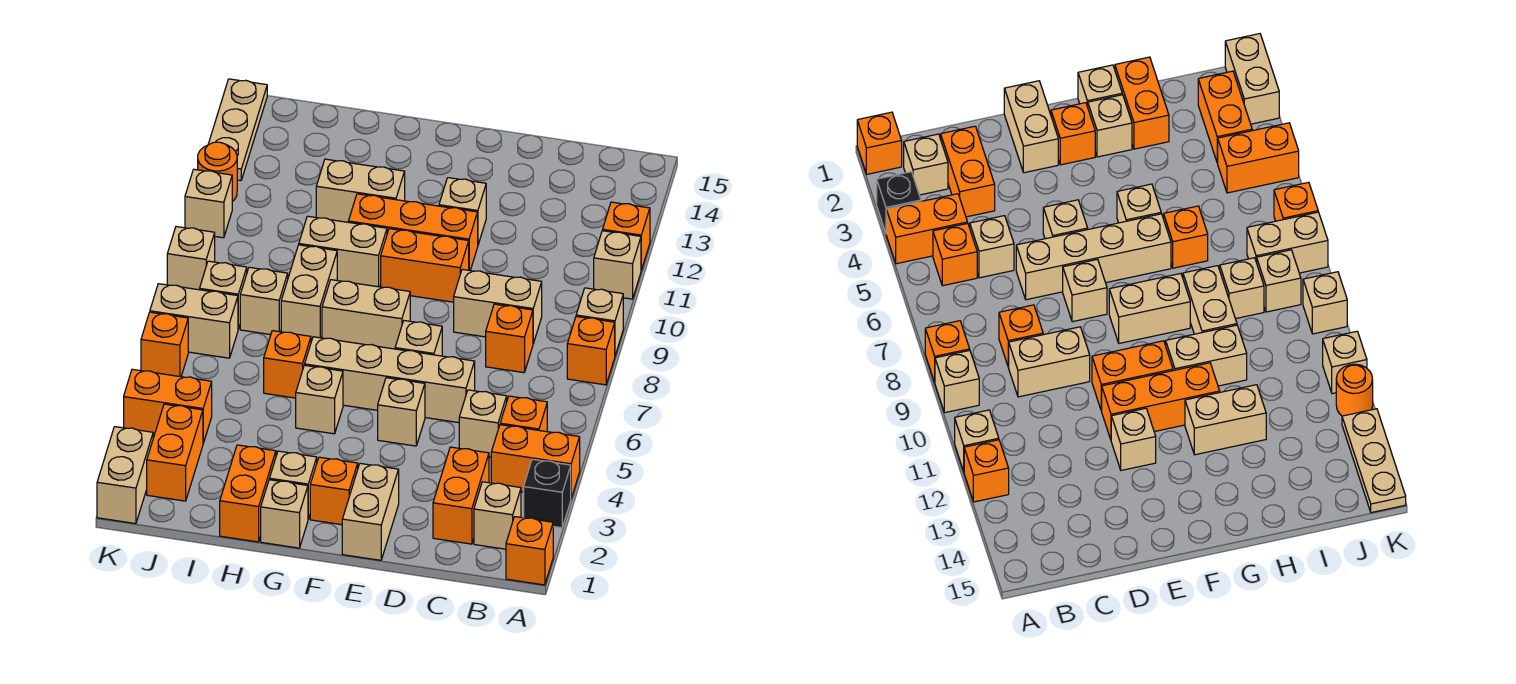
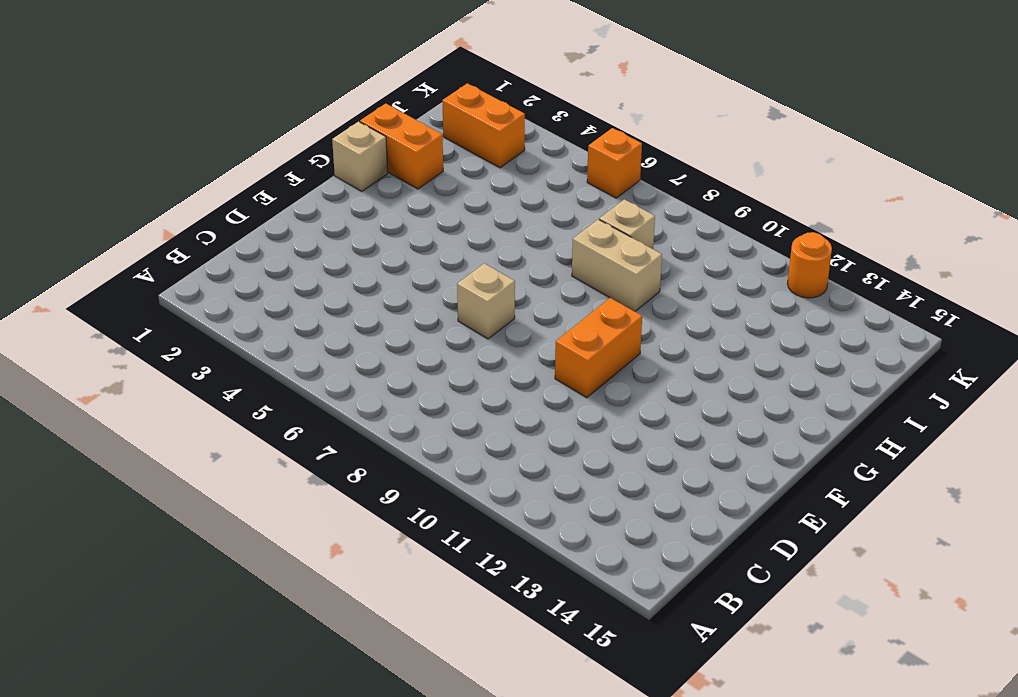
none -> orange 1x1 brick [506,517,553,585]
none -> black 1x1 brick [524,459,571,528]
none -> orange 1x2 brick [491,425,580,498]
none -> orange 1x1 brick [567,317,615,385]

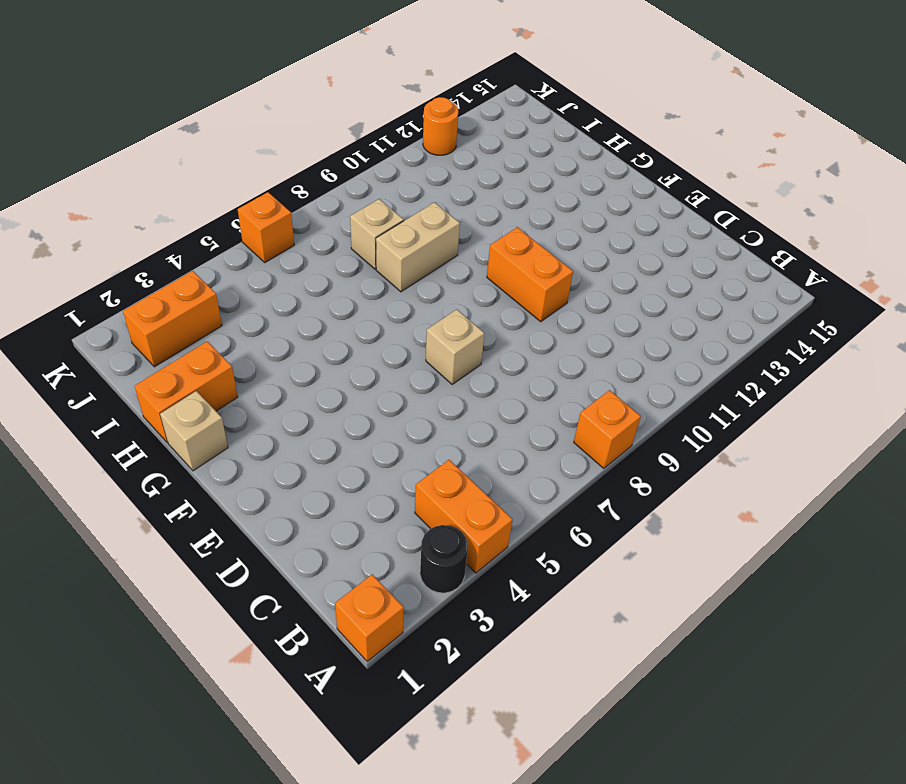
black 1x1 round brick [420,525,468,593] -> black 1x1 brick [524,459,571,528]
none -> tan 1x1 brick [576,288,623,355]
none -> tan 1x1 brick [594,231,641,299]
none -> orange 1x1 brick [603,202,650,270]
none -> tan 1x1 brick [474,482,521,549]

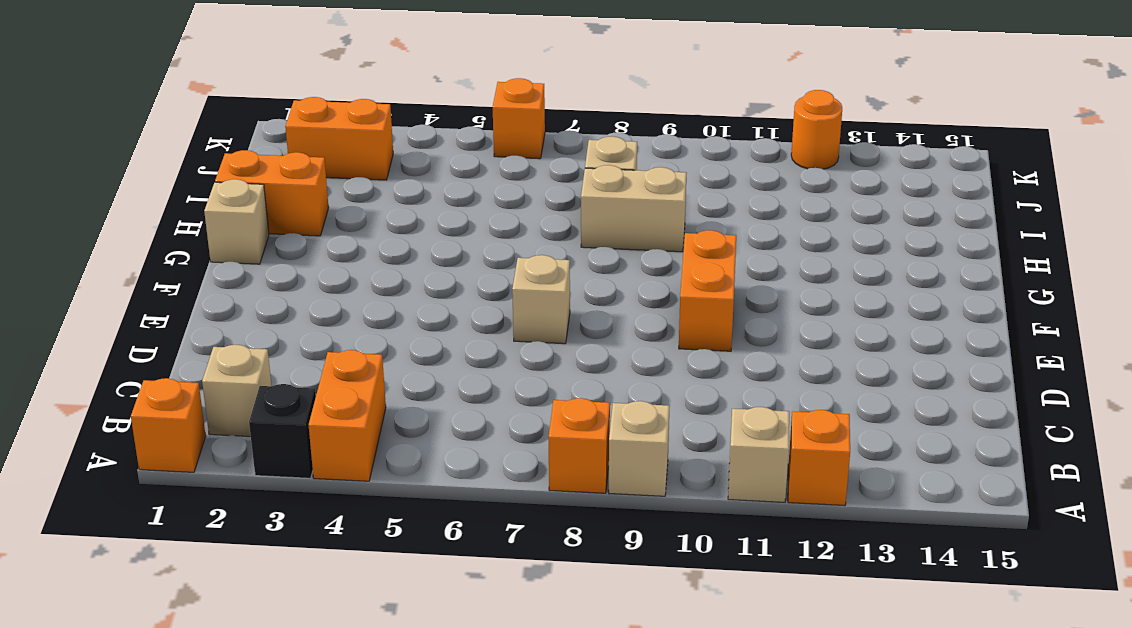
none -> orange 1x1 brick [500,396,547,432]
none -> orange 1x2 brick [433,447,489,544]
none -> tan 1x1 brick [459,390,507,457]
none -> orange 1x1 brick [486,304,533,373]

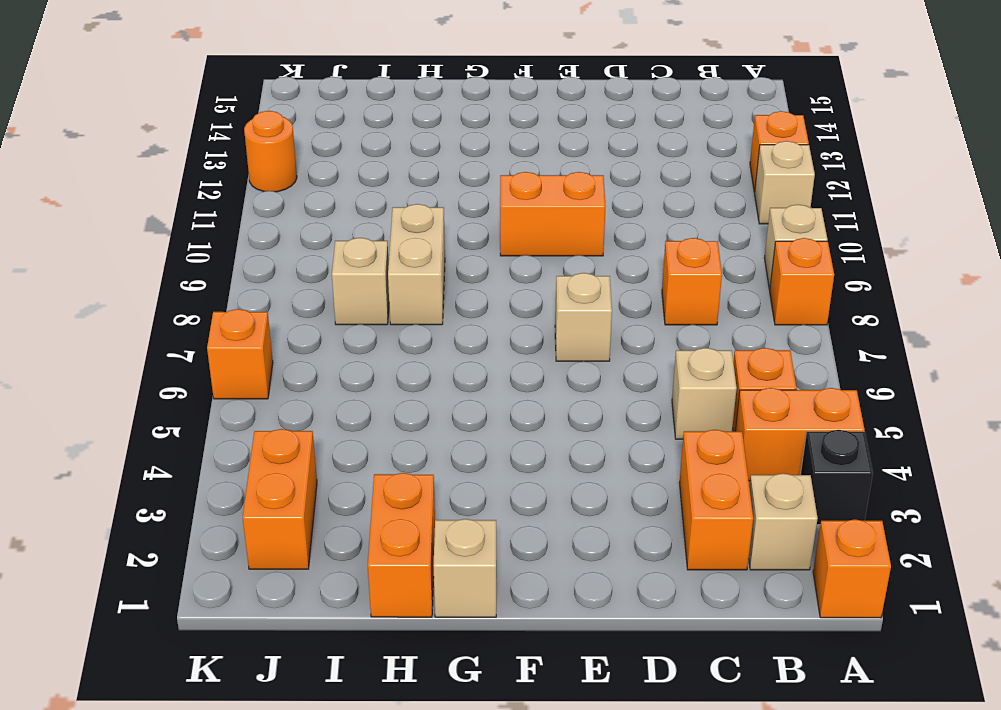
none -> tan 1x2 brick [454,269,542,343]
none -> tan 1x4 brick [305,337,475,423]
none -> tan 1x2 brick [342,463,399,560]
none -> tan 1x1 brick [378,378,425,446]

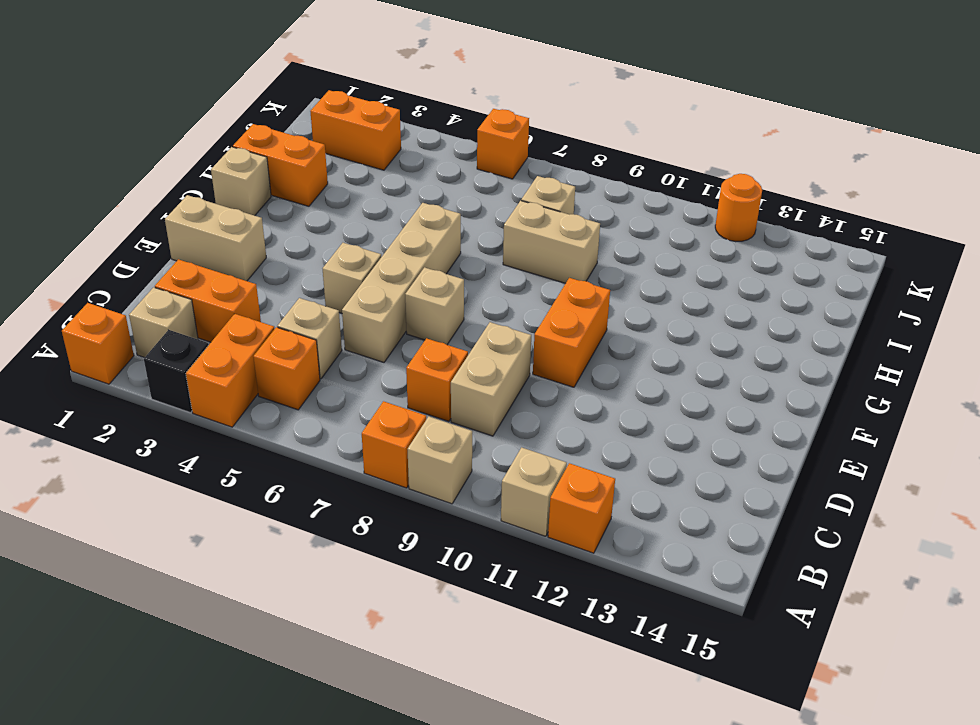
none -> orange 1x3 brick [348,194,478,271]
none -> tan 1x1 brick [439,178,486,244]
none -> orange 1x1 brick [310,457,358,525]
none -> tan 1x2 brick [322,280,410,349]

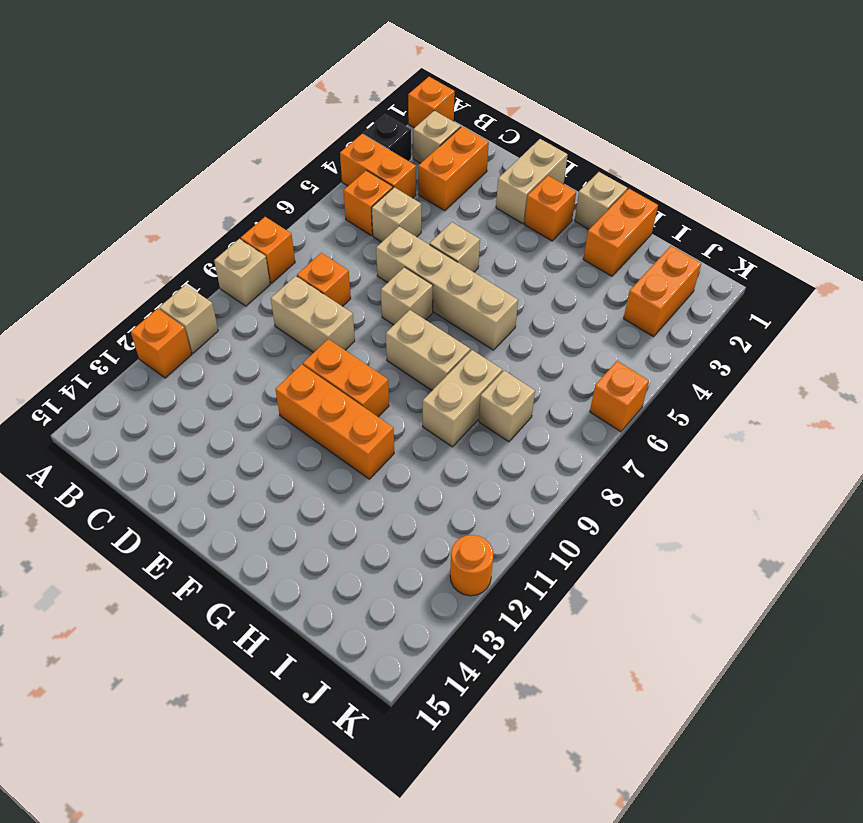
none -> tan 1x1 brick [439,178,486,244]
none -> tan 1x1 brick [269,451,317,519]
none -> tan 1x1 brick [296,365,343,434]
none -> tan 1x2 brick [299,216,387,287]

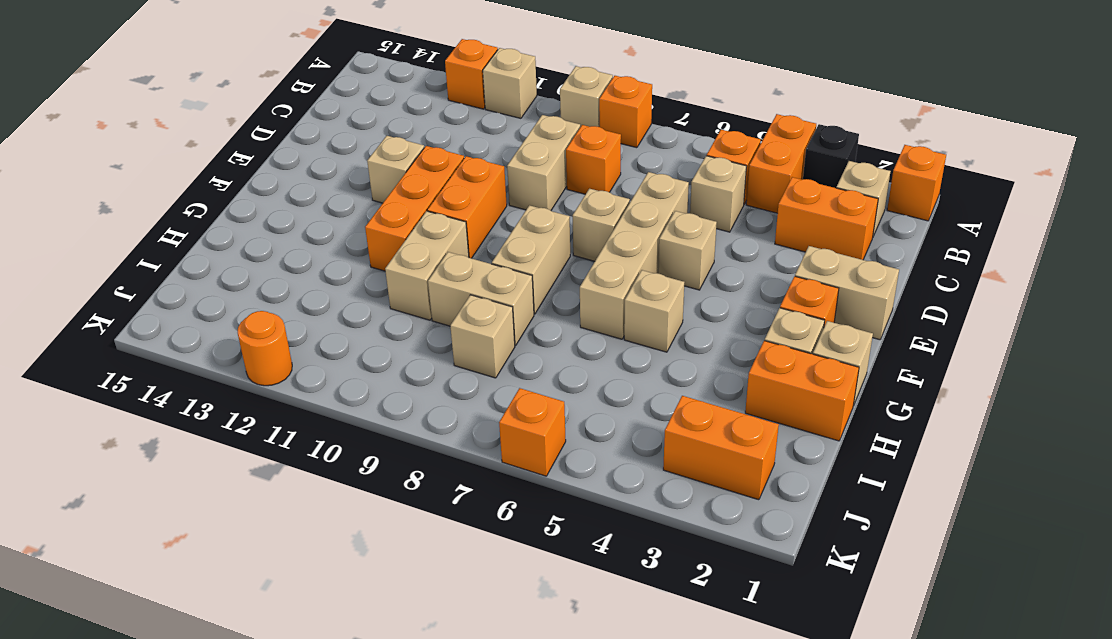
none -> tan 1x2 brick [316,159,405,222]
none -> orange 1x1 brick [264,331,311,398]
none -> orange 1x2 brick [124,369,212,443]
none -> tan 1x2 brick [150,284,238,358]

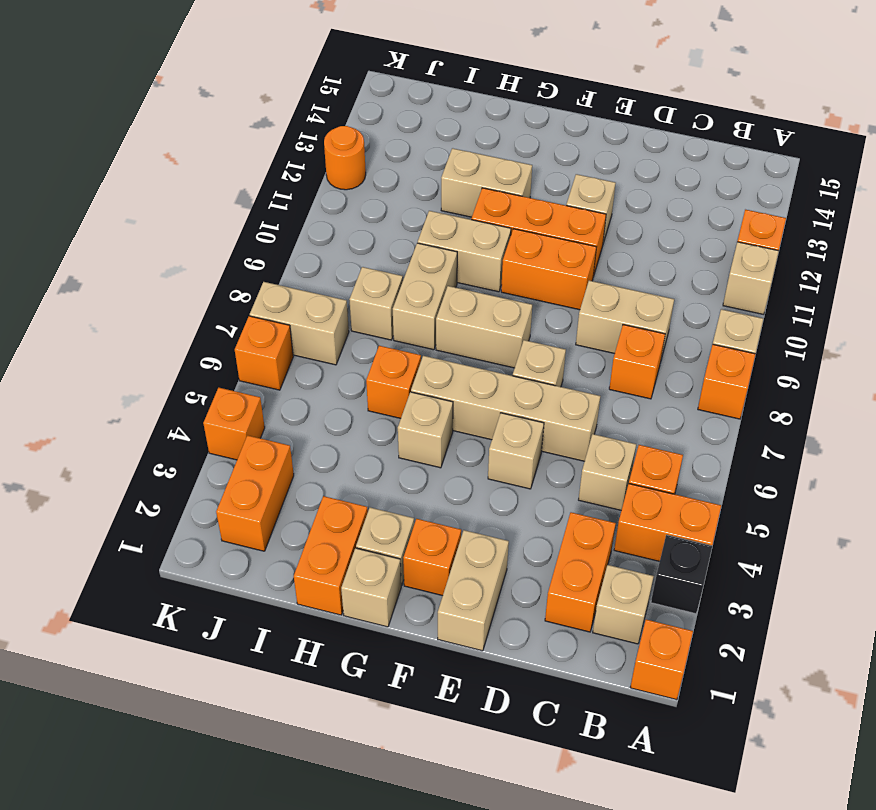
orange 1x1 brick [203,388,265,460] -> orange 1x2 brick [124,369,212,443]
none -> tan 1x1 brick [200,261,247,329]
none -> tan 1x2 brick [97,427,153,524]
none -> tan 1x1 brick [167,227,215,290]
none -> tan 1x1 brick [185,169,232,238]

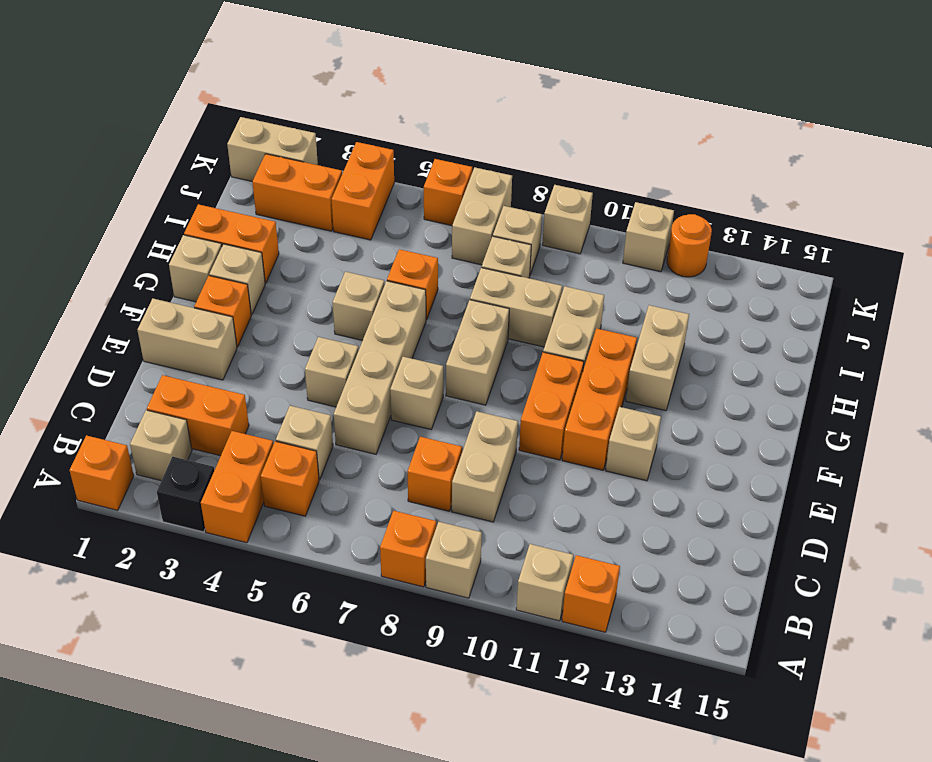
none -> tan 1x3 plate [208,79,267,181]

